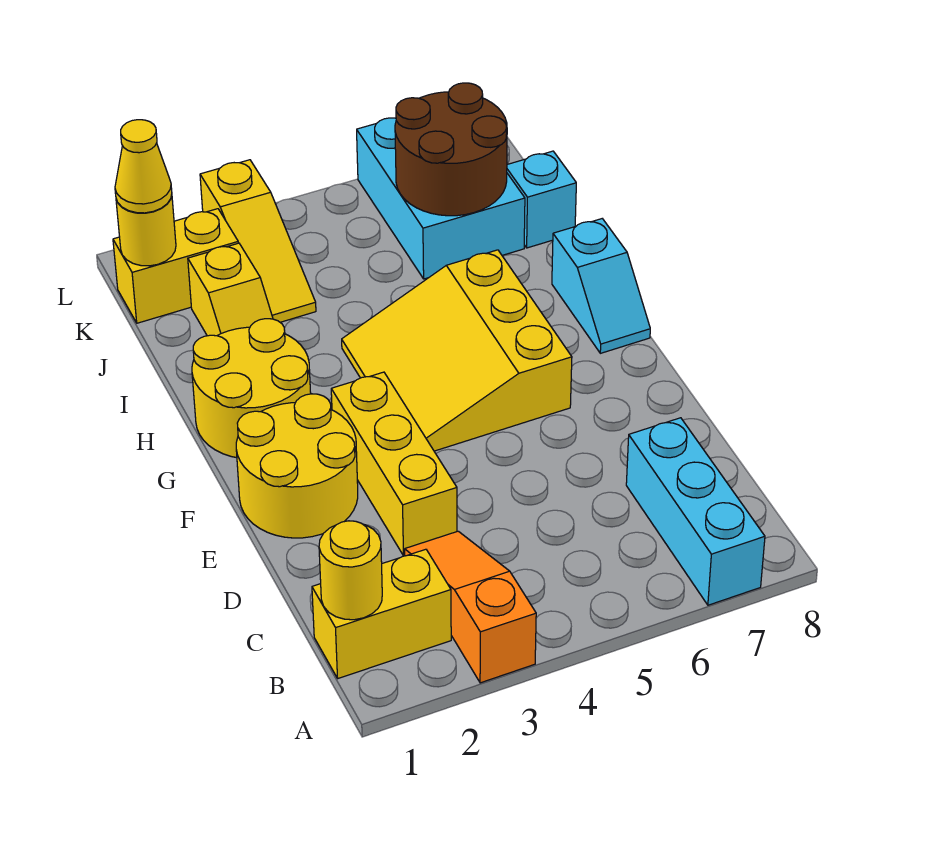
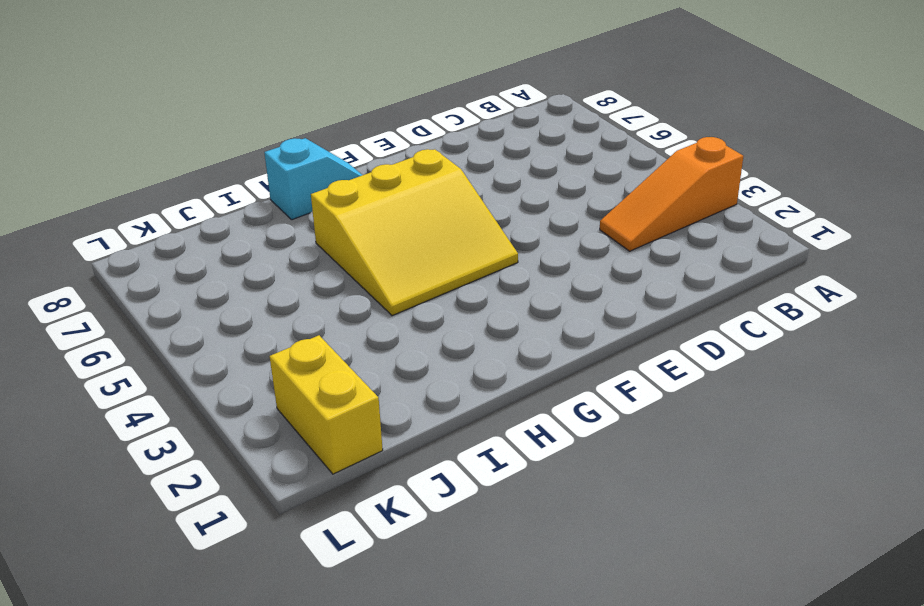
none -> cyan 1x3 brick [626,418,765,605]
none -> yellow 1x2 brick [312,549,451,678]
none -> yellow 1x3 brick [331,372,457,556]

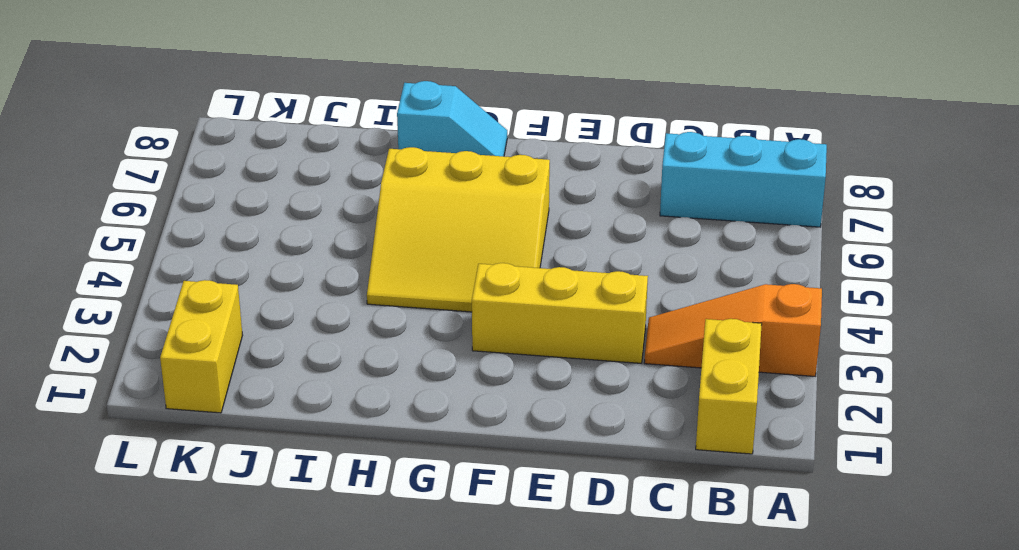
none -> yellow 2x2 round brick [236,394,358,538]
none -> yellow 2x2 round brick [192,319,311,458]
none -> yellow 1x2 slope [188,243,273,336]

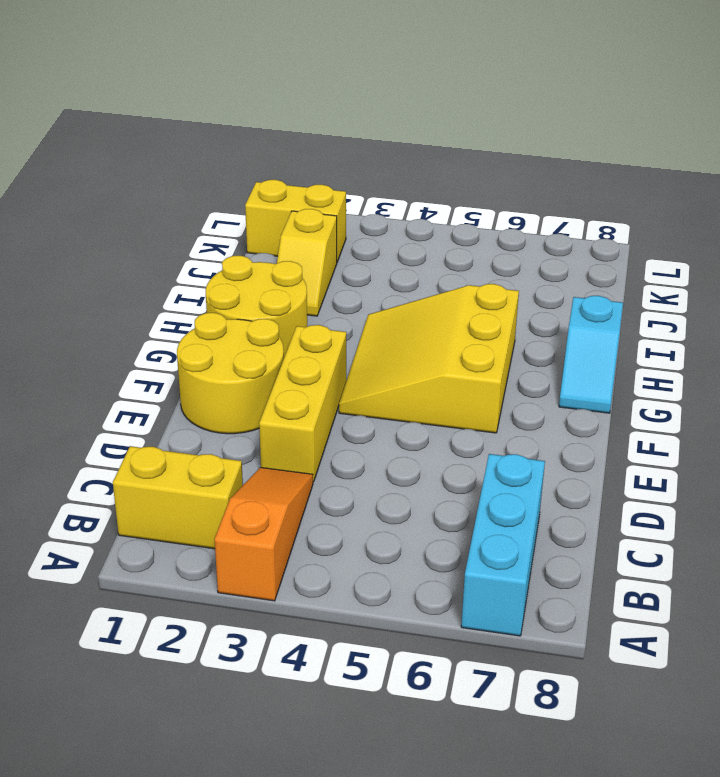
none -> yellow 1x3 slope [200,160,316,322]
none -> cyan 2x3 brick [357,118,525,279]
none -> cyan 1x1 brick [507,151,576,248]

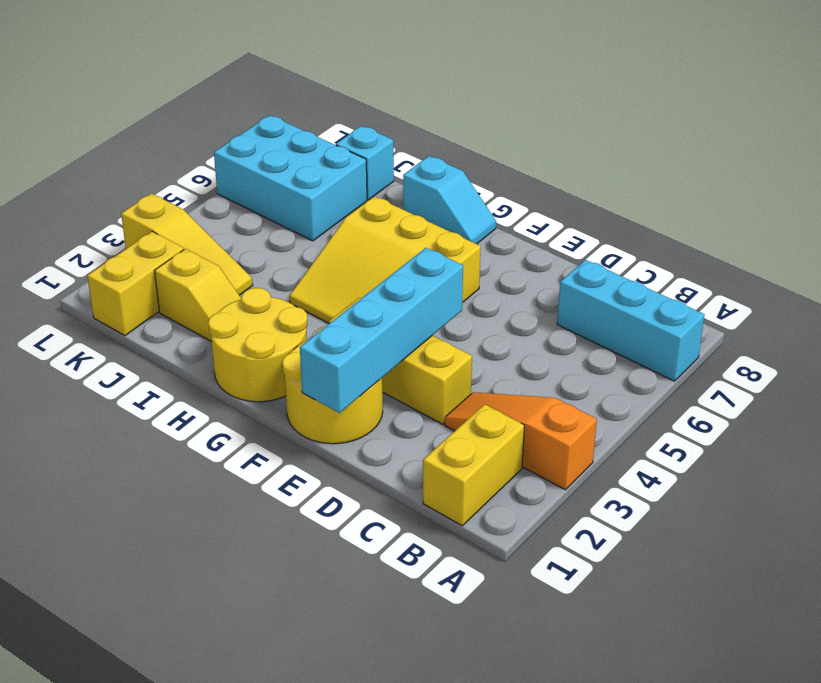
cyan 1x4 brick [300,248,463,413] -> none
none -> yellow 1x1 round brick [319,521,382,620]
none -> brown 2x2 round brick [395,83,507,216]
none -> yellow 1x1 round brick [116,195,176,266]

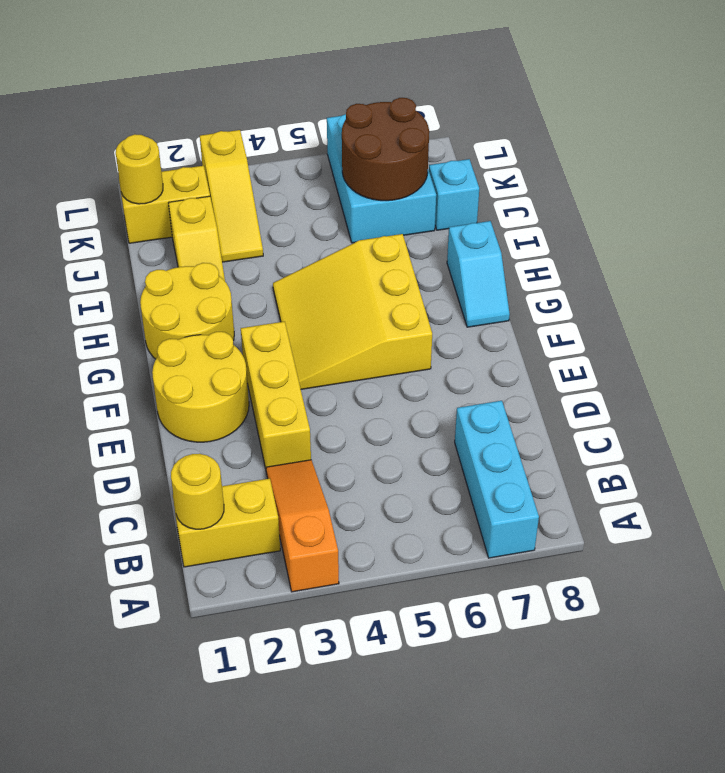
none -> yellow 1x1 cone [115,120,172,213]

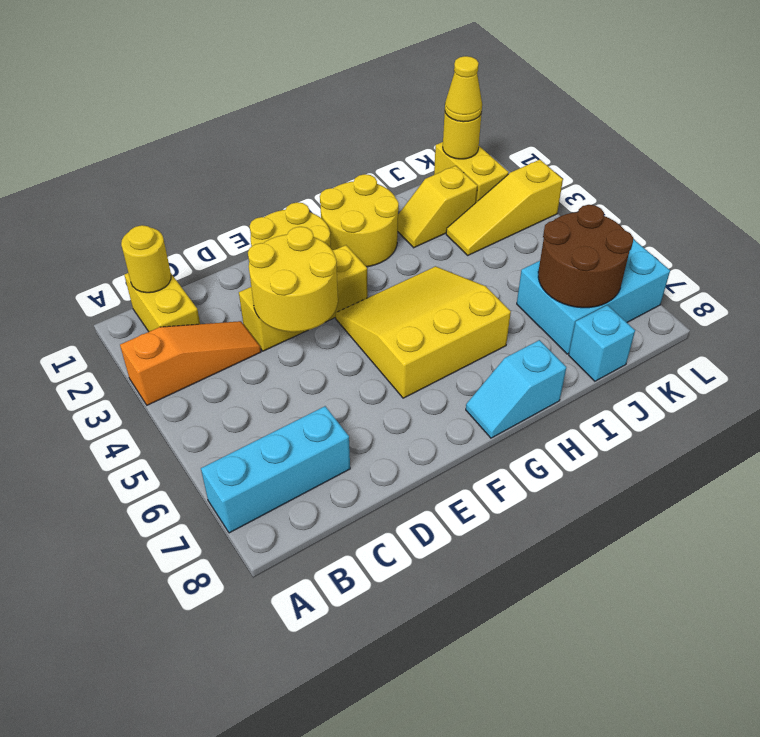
yellow 2x2 round brick [248,227,338,332] -> none

